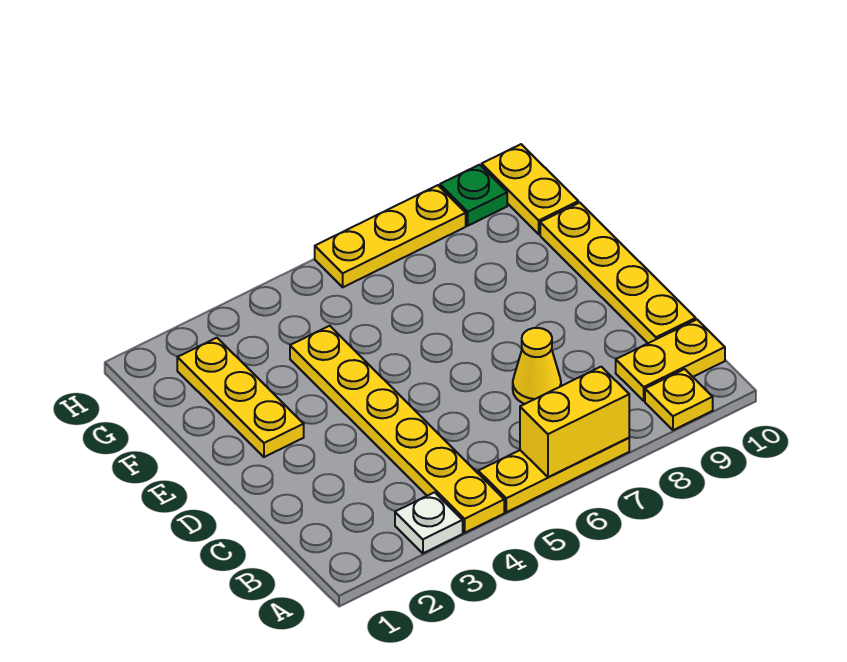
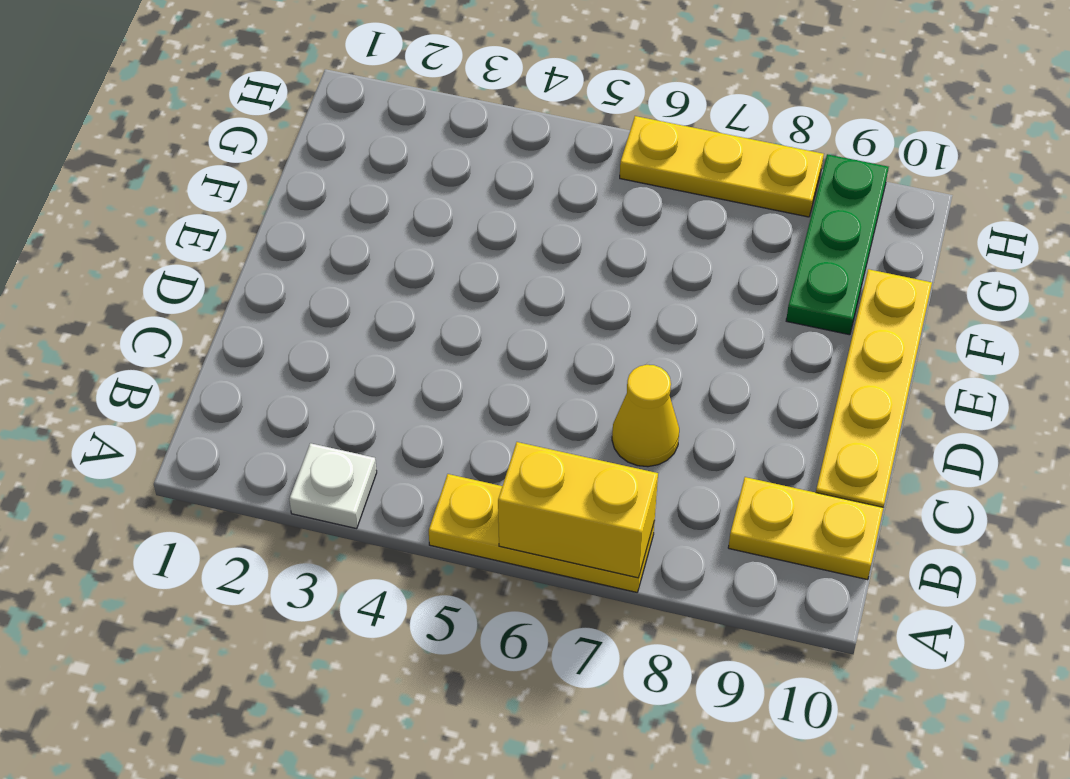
green 1x3 plate [786,154,889,335] -> green 1x1 plate [440,165,507,226]
none -> yellow 1x6 plate [290,326,504,533]
none -> yellow 1x1 plate [645,369,713,430]
none -> yellow 1x3 plate [177,338,304,457]

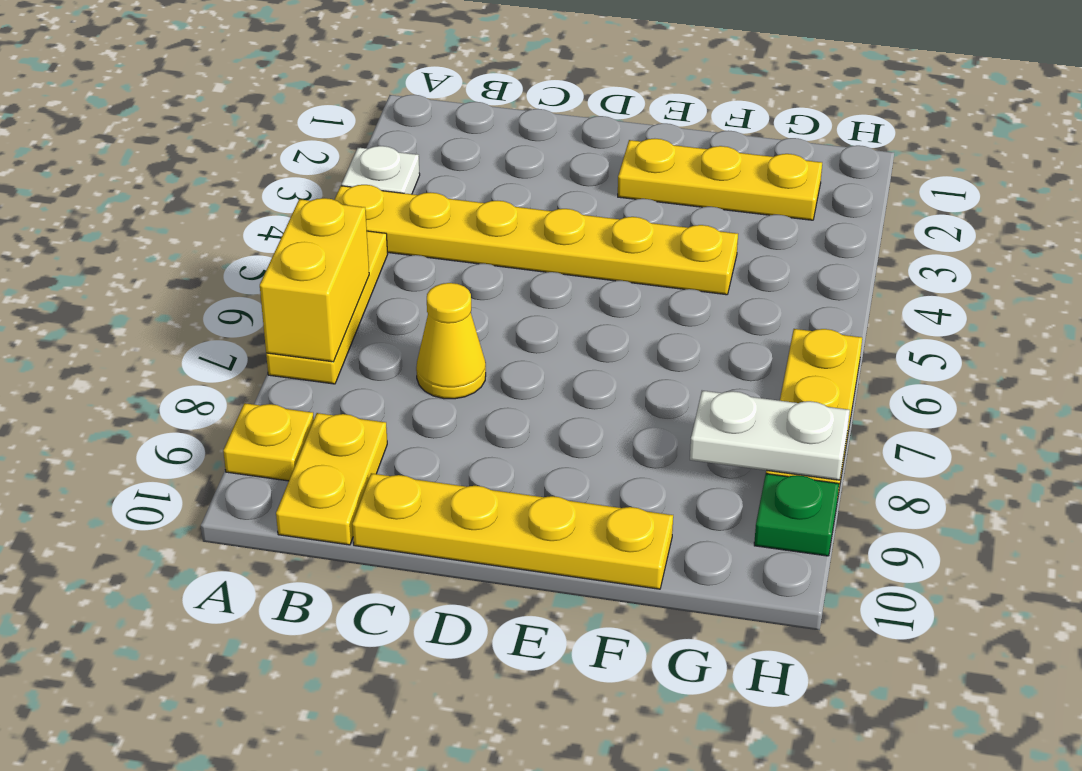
white 1x2 plate [690,391,850,480] -> none
none -> yellow 1x2 plate [482,144,578,234]

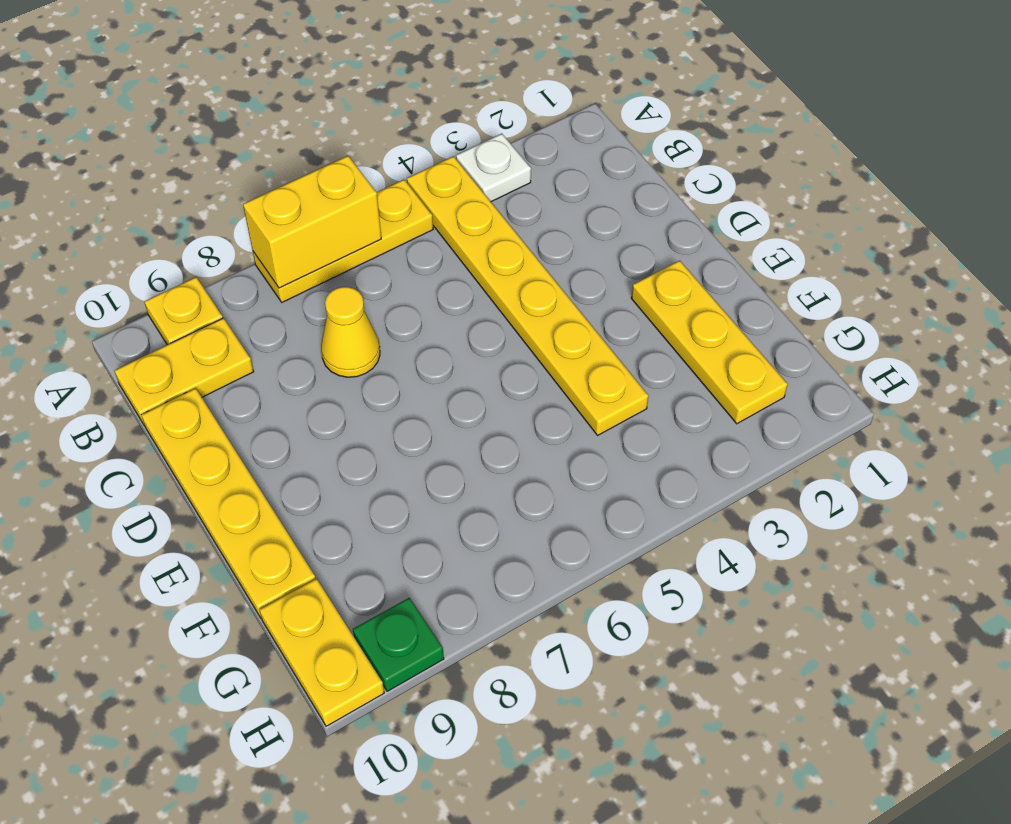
none -> yellow 1x3 plate [315,185,466,287]

